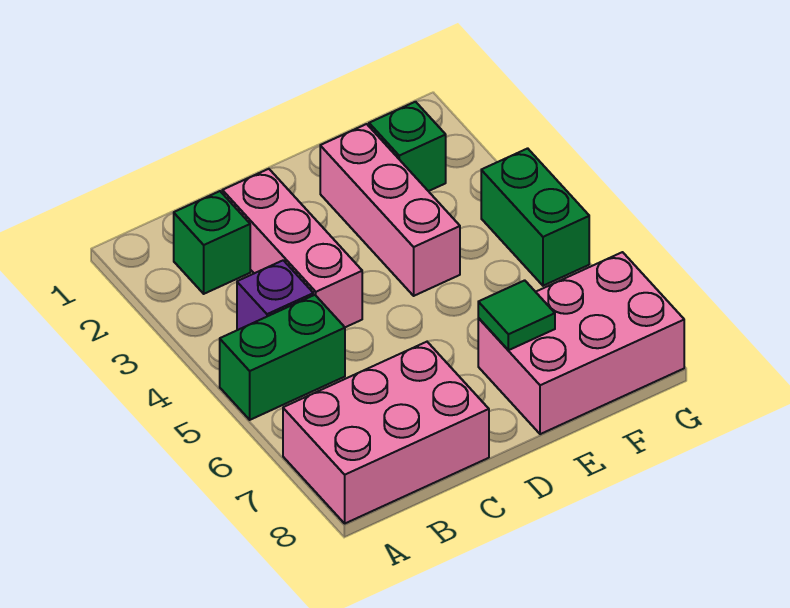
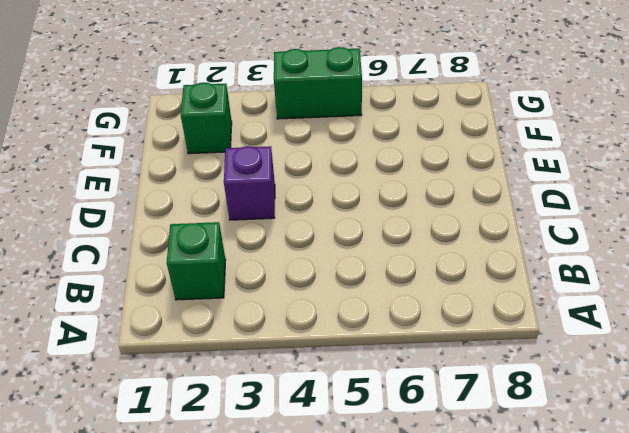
purple 1x1 brick [224,146,275,220] -> purple 1x1 brick moved to [237,260,313,330]
none -> green 1x2 brick [220,295,345,420]
none -> pink 2x3 brick [283,342,489,523]

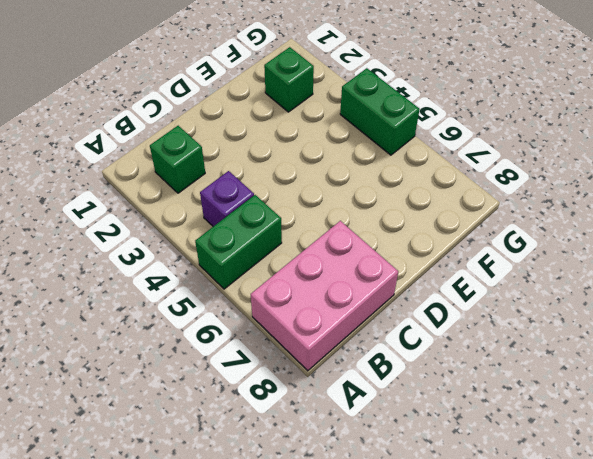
none -> pink 1x3 brick [222,169,362,327]
none -> pink 1x3 brick [320,124,460,296]

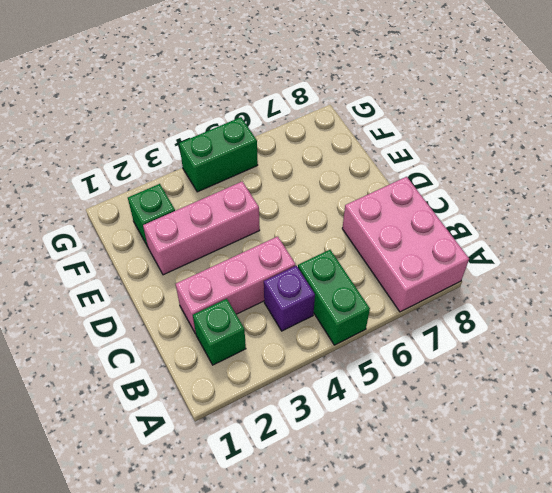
none -> pink 2x3 brick [478,252,684,434]
none -> green 1x1 tile [478,280,555,350]

